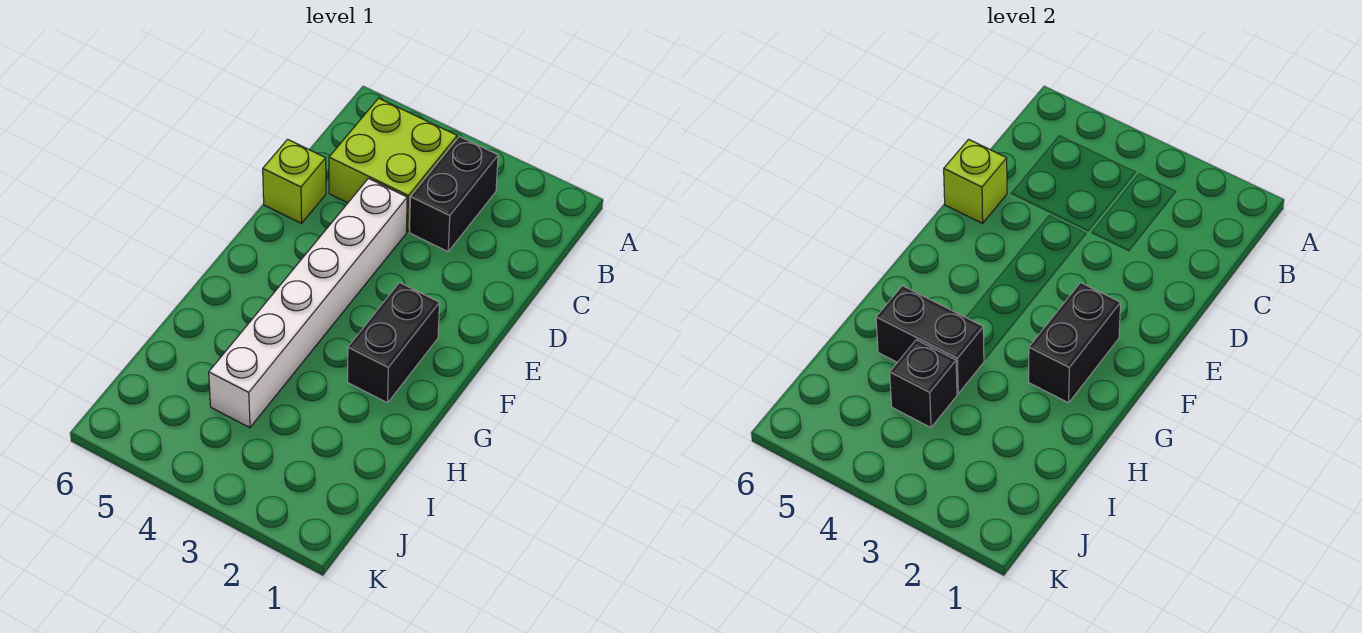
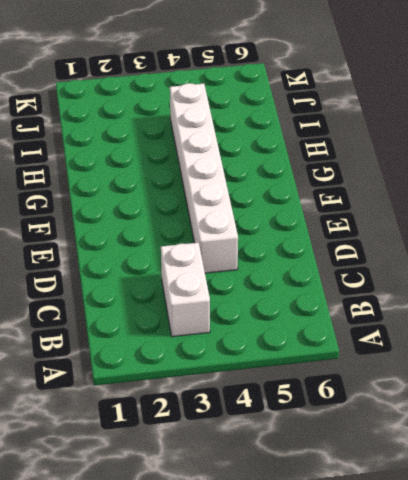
white 1x2 brick [161,243,210,337] -> black 1x2 brick [409,136,498,252]
none -> lime 2x2 brick [329,98,457,232]
none -> lime 1x1 brick [263,139,326,223]

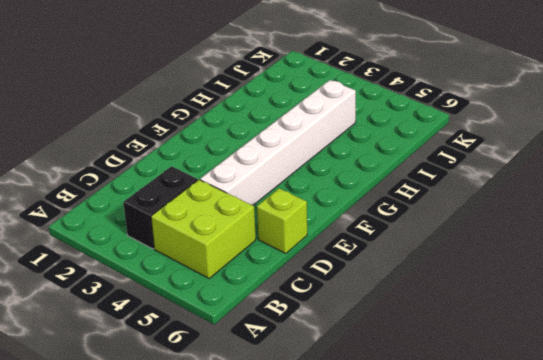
none -> black 1x2 brick [348,283,440,403]
none -> lime 1x1 brick [944,139,1007,223]

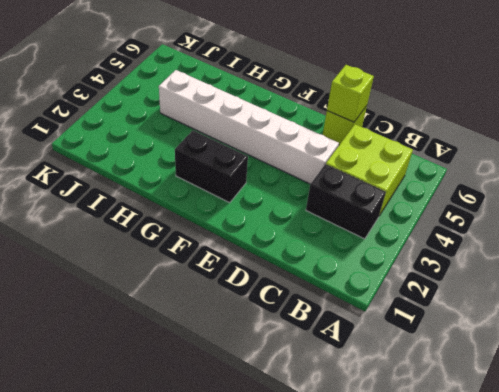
none -> black 1x2 brick [1029,283,1121,403]
none -> black 1x2 brick [876,286,984,393]

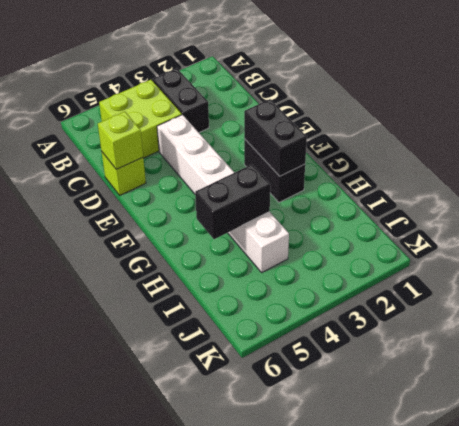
none -> black 1x1 brick [890,340,957,428]

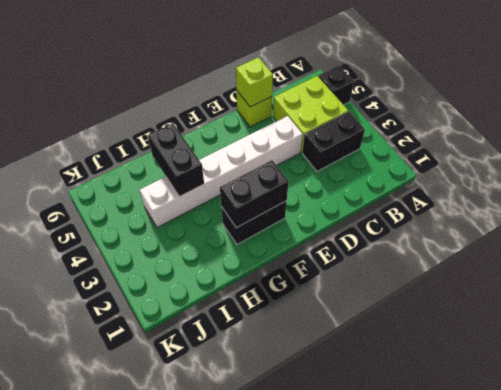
black 1x1 brick [318,65,354,105] -> black 1x1 brick moved to [890,340,957,428]

